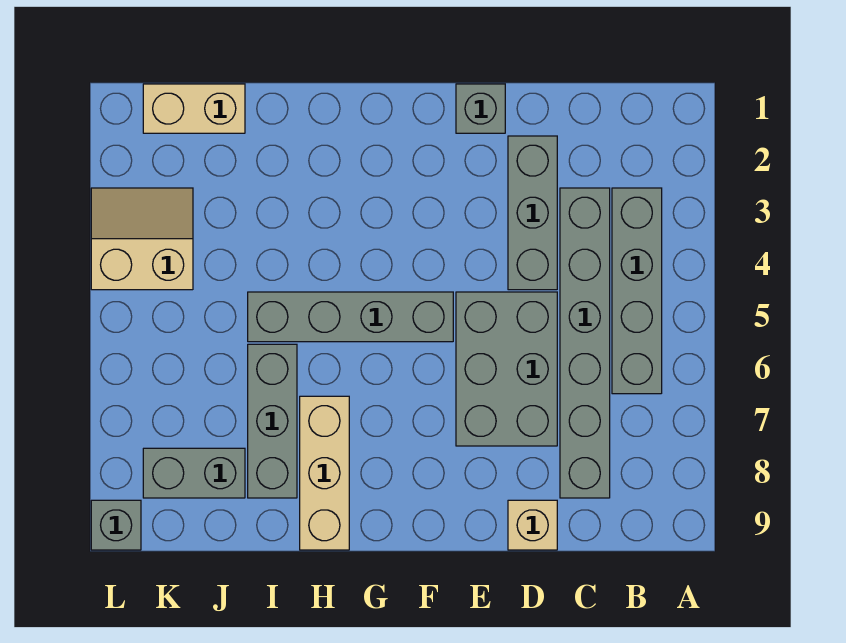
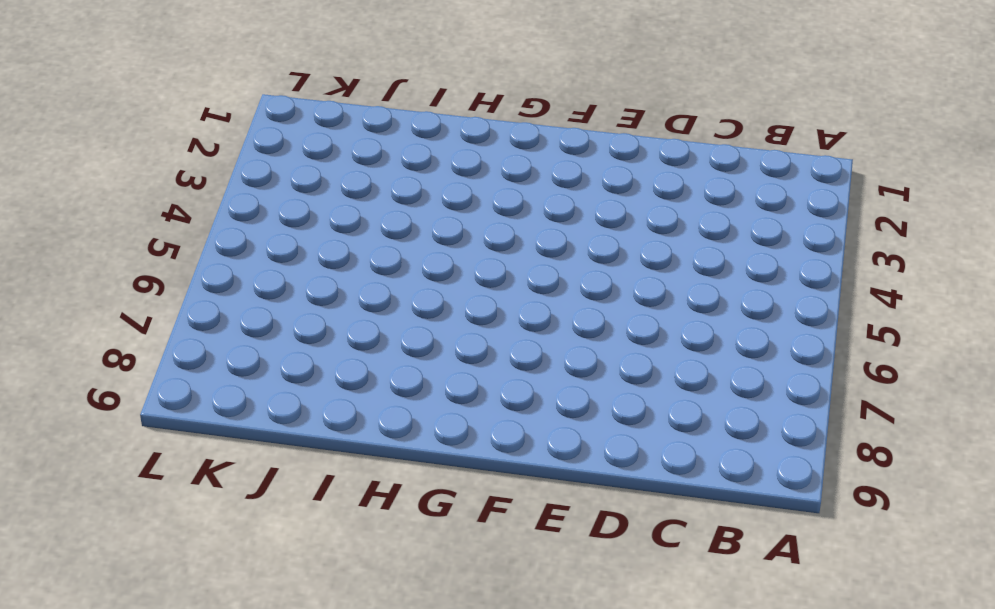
none -> grey 1x4 brick [612,188,662,394]
none -> grey 1x6 brick [560,188,610,498]
none -> grey 1x3 brick [508,136,557,290]

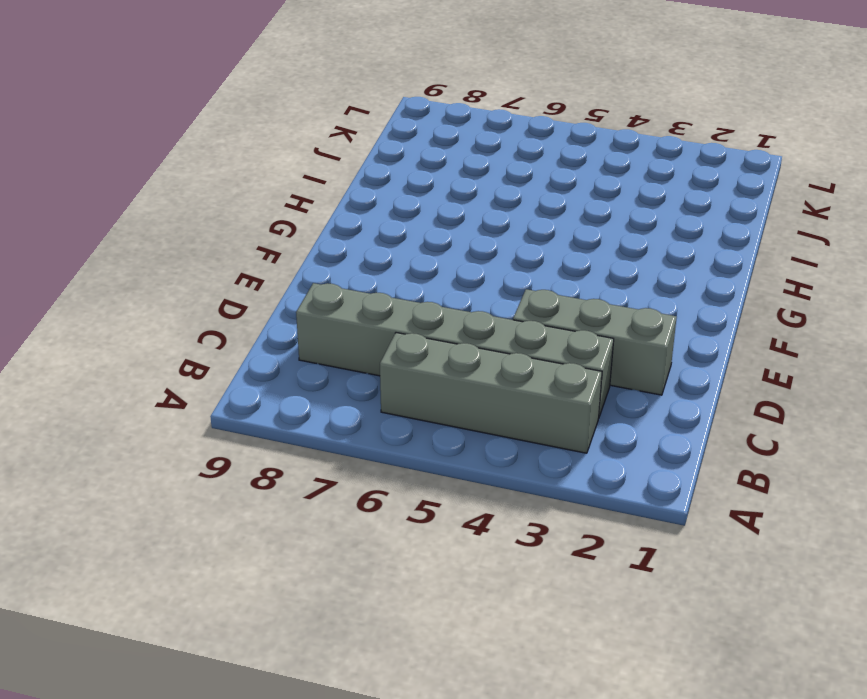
none -> grey 2x3 brick [456,292,557,446]
none -> tan 1x1 brick [508,500,557,550]
none -> grey 1x1 brick [456,84,505,133]

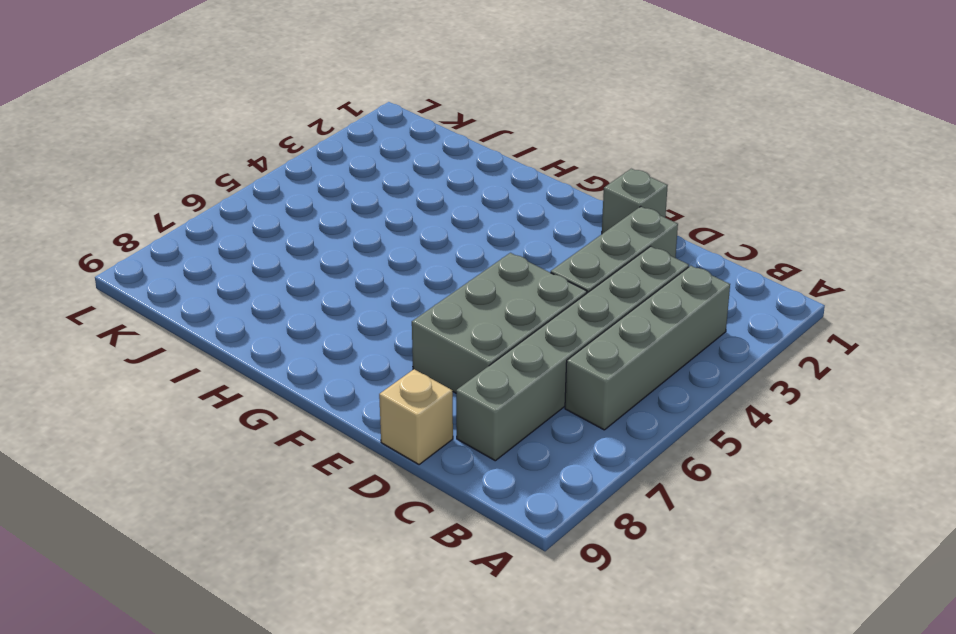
none -> grey 1x4 brick [248,292,453,342]
none -> tan 1x3 brick [300,396,349,550]
none -> grey 1x3 brick [248,344,297,498]

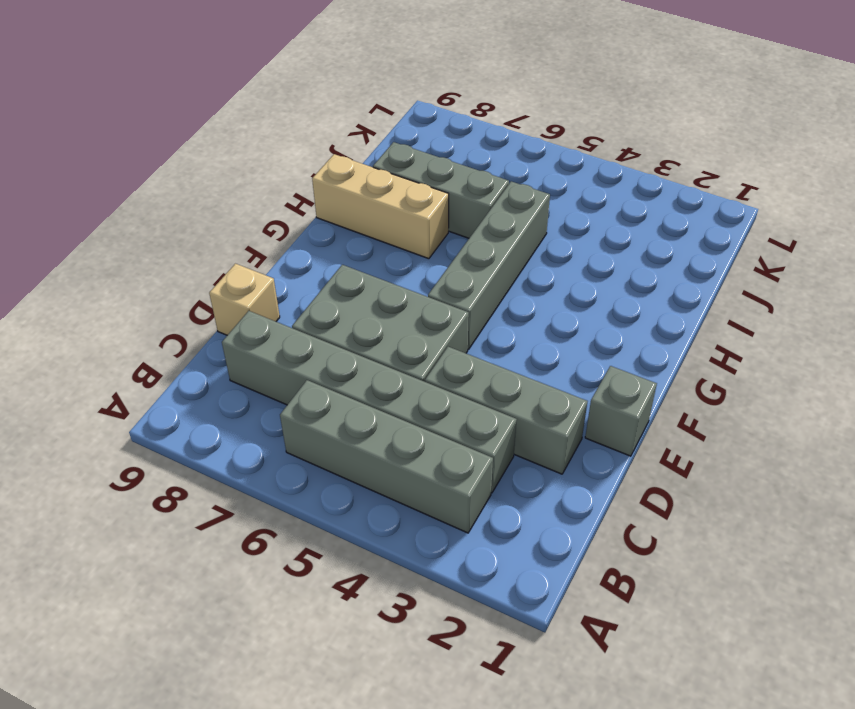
none -> tan 1x2 brick [143,84,245,133]
none -> grey 1x2 brick [143,448,245,498]
none -> tan 2x2 slope [91,188,193,290]

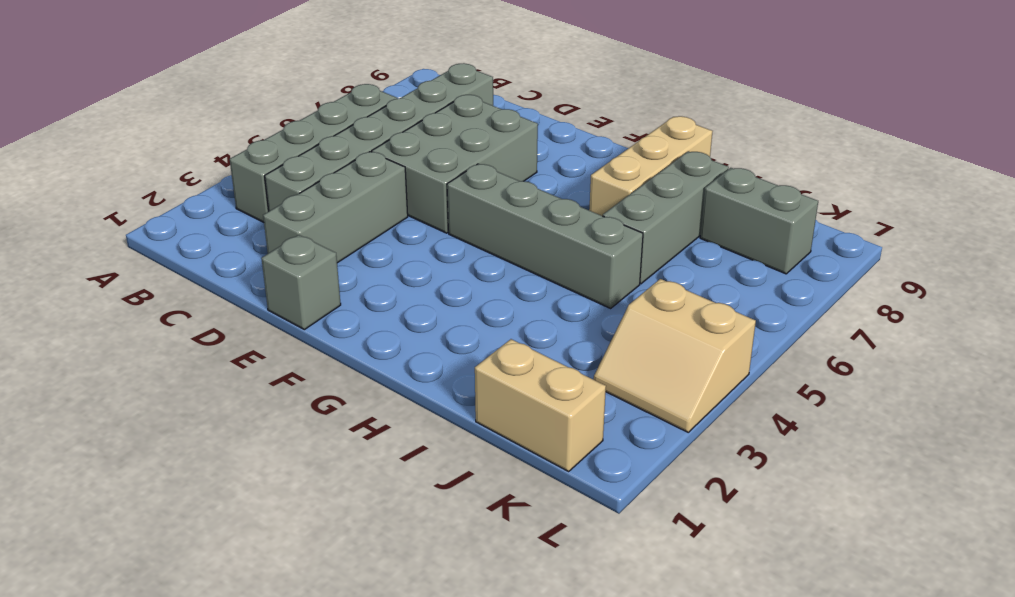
none -> tan 1x1 brick [508,500,557,550]
none -> grey 1x1 brick [91,500,141,550]

